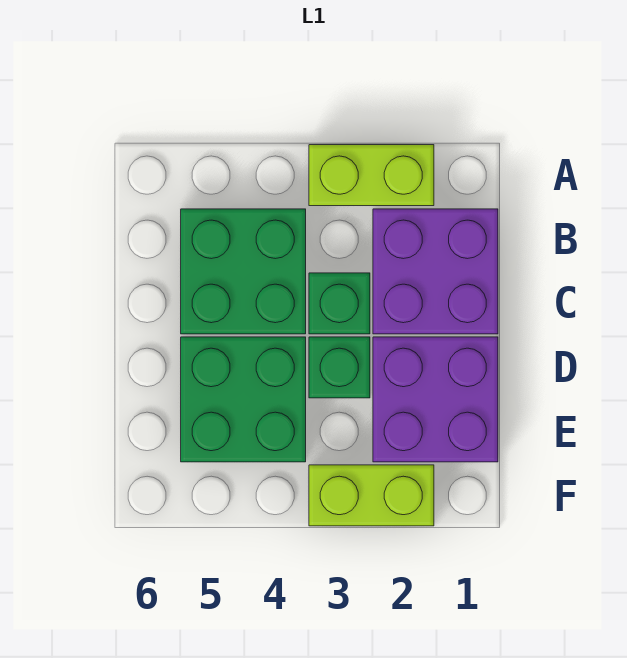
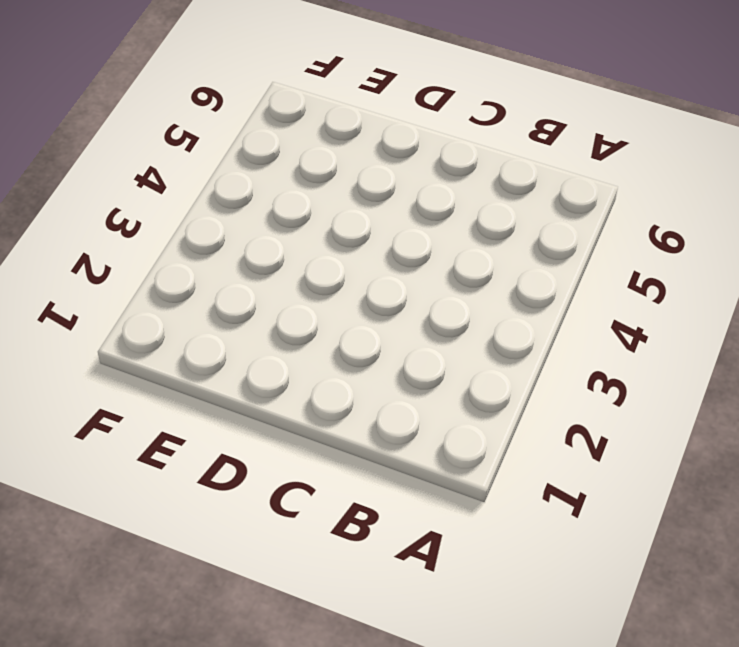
none -> lime 1x2 brick [309,145,434,206]
none -> purple 2x2 brick [373,209,498,334]

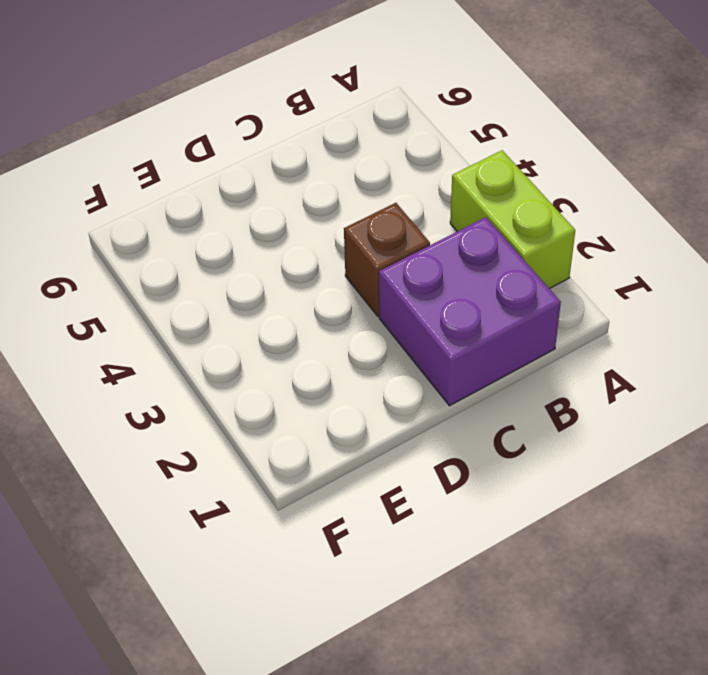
brown 1x1 brick [344,203,430,316] -> green 1x1 brick [309,273,370,334]
none -> green 2x2 brick [181,209,306,334]
none -> purple 2x2 brick [373,337,498,462]

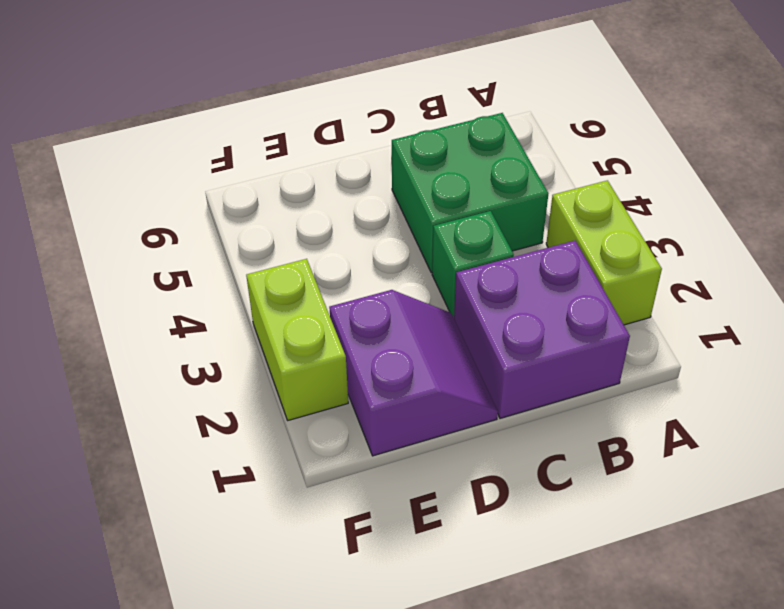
purple 2x2 slope [329,290,498,456] -> purple 2x2 brick [373,337,498,462]
none -> green 1x1 brick [309,337,370,398]
none -> green 2x2 brick [181,337,306,462]

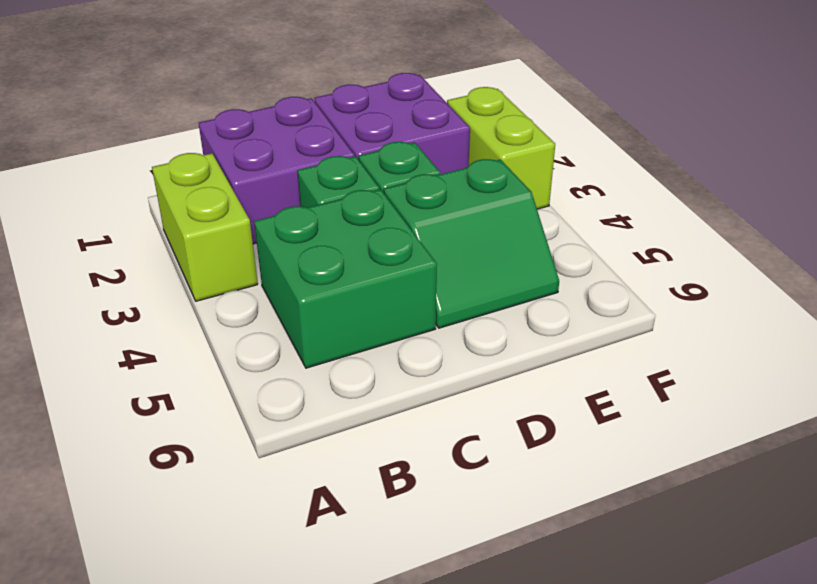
green 2x2 slope [384,159,559,328] -> green 2x2 brick [181,337,306,462]

